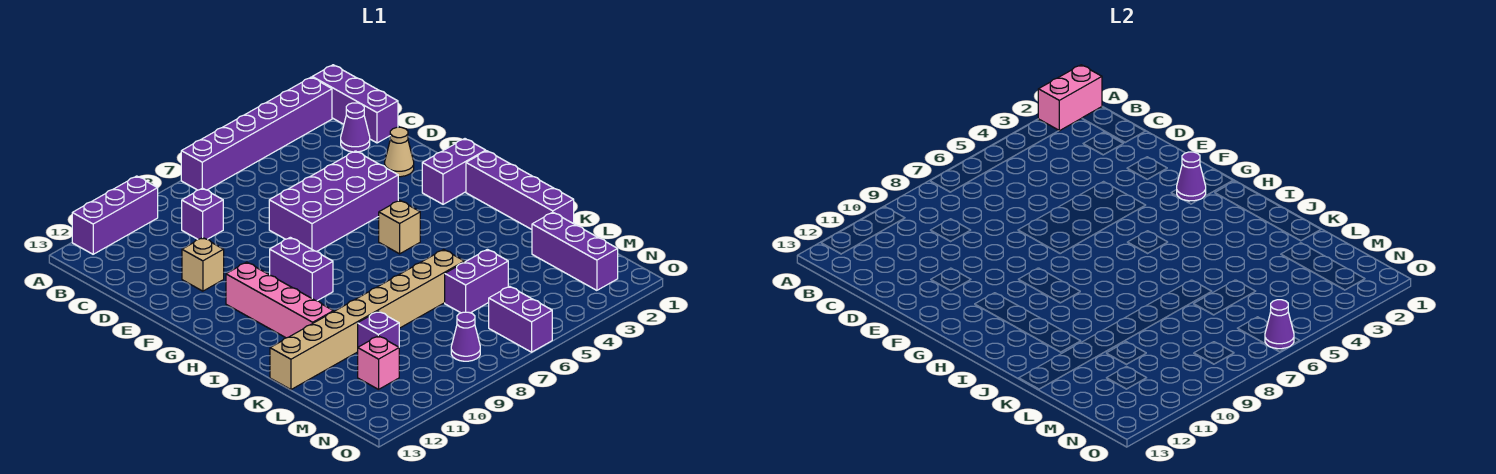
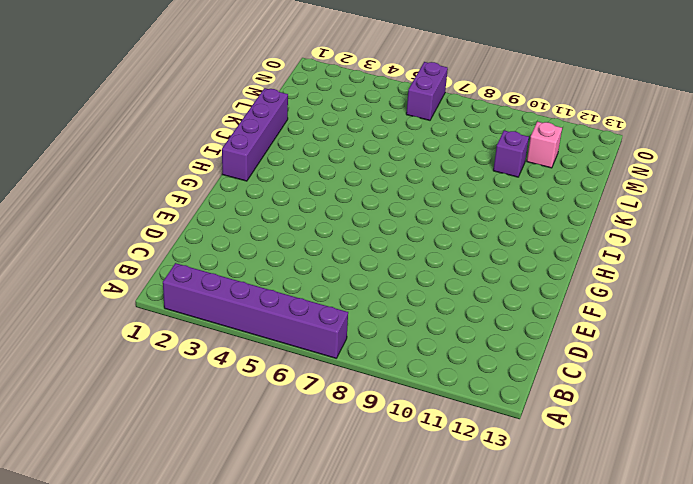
none -> purple 1x3 brick [312,65,398,143]
none -> purple 1x3 brick [72,176,158,254]
none -> purple 1x1 cone [341,103,370,152]

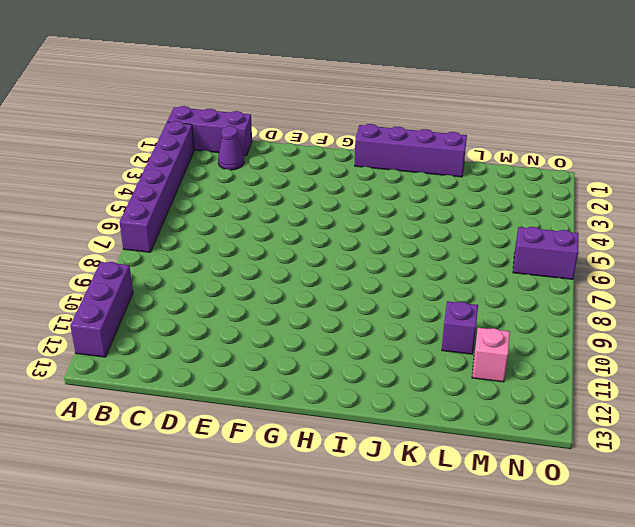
none -> purple 1x1 brick [182,188,223,239]
none -> tan 1x1 cone [385,127,414,177]
none -> purple 2x4 brick [269,151,398,251]

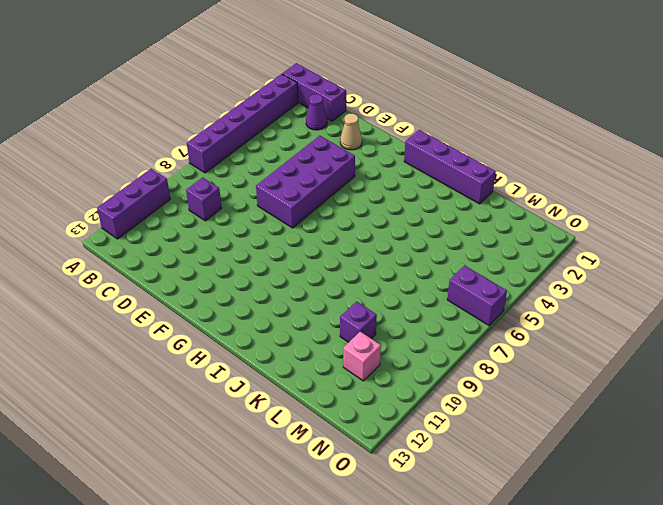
none -> tan 1x1 brick [182,238,224,291]
none -> purple 1x2 brick [422,139,486,204]
none -> purple 1x2 brick [270,237,333,301]

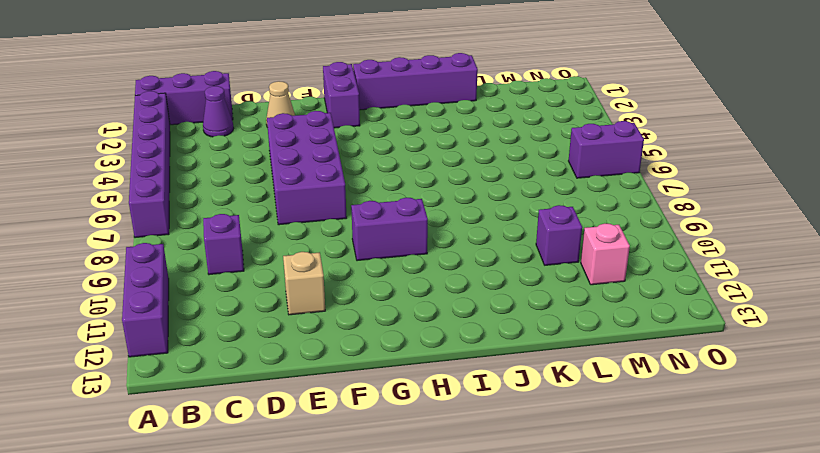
none -> pink 1x4 brick [226,262,333,338]
none -> tan 1x1 brick [379,200,420,254]
none -> tan 1x8 brick [270,250,465,390]

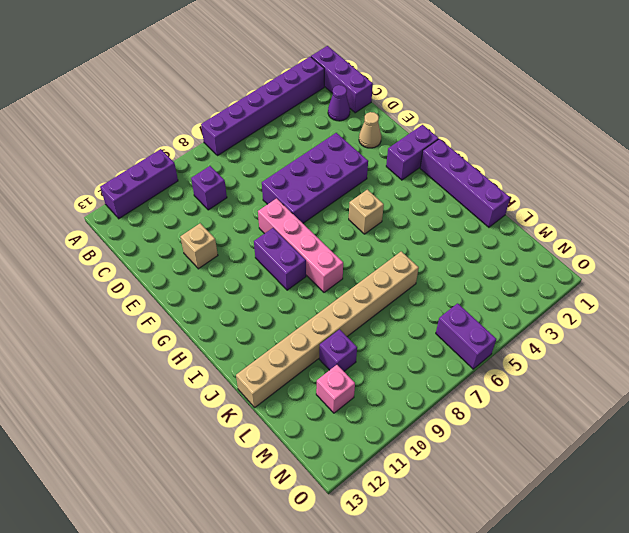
pink 1x4 brick [258,198,343,292] -> pink 1x4 brick moved to [226,262,333,338]
none -> purple 1x3 brick [532,212,618,290]
none -> purple 1x2 brick [445,249,508,313]
none -> purple 1x1 cone [451,312,480,361]

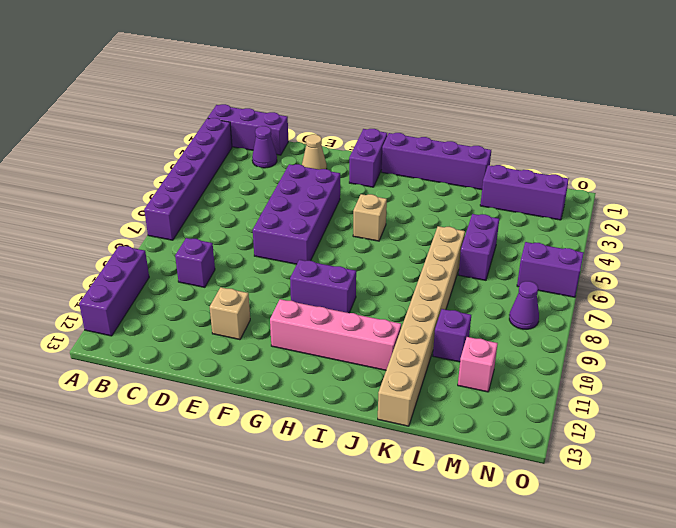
none -> pink 1x2 brick [1038,65,1102,131]
none -> purple 1x1 cone [1177,152,1206,201]
none -> purple 1x1 cone [1265,300,1294,349]

